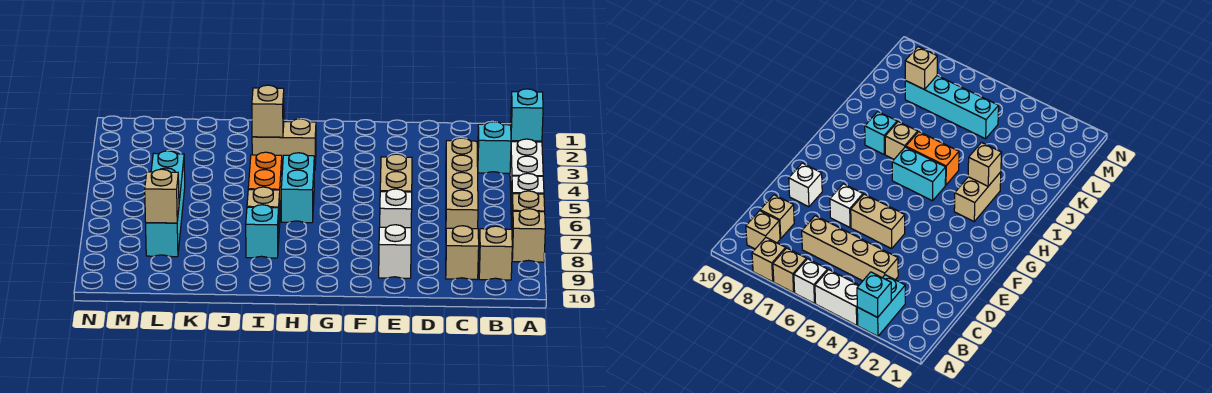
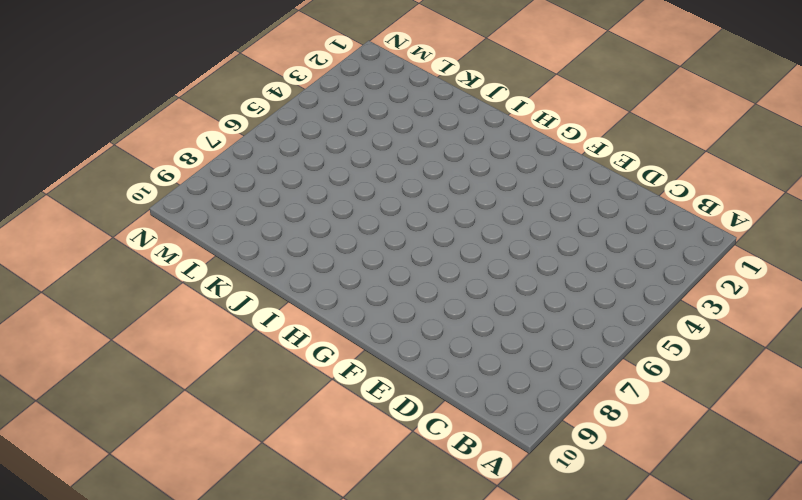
none -> cyan 1x2 brick [478,122,542,174]
none -> white 1x2 brick [510,139,543,193]
none -> white 1x1 brick [511,173,544,224]

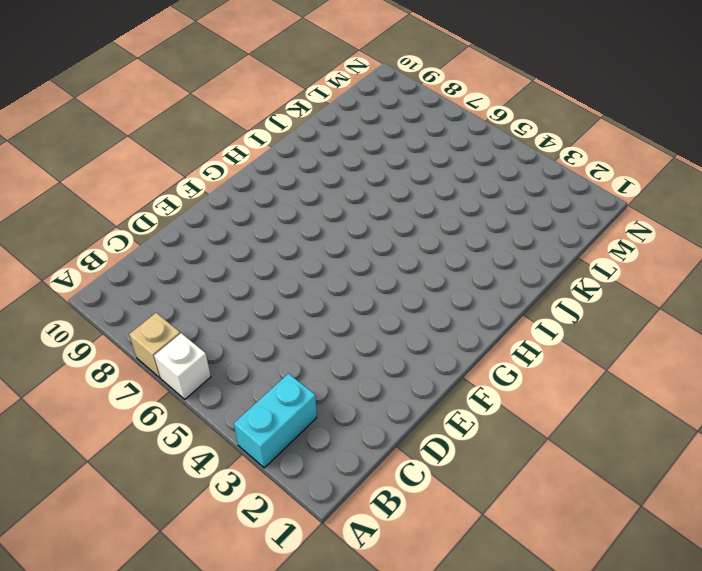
none -> white 1x2 brick [510,139,543,193]
none -> tan 1x1 brick [512,209,545,262]
none -> tan 1x1 brick [479,226,512,280]

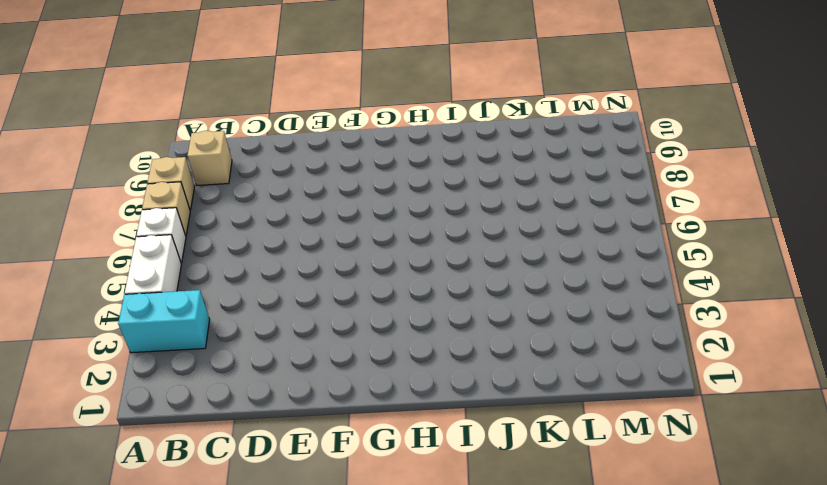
none -> tan 1x4 brick [446,138,478,229]
none -> tan 1x1 brick [446,226,479,280]
none -> tan 1x2 brick [380,154,412,192]

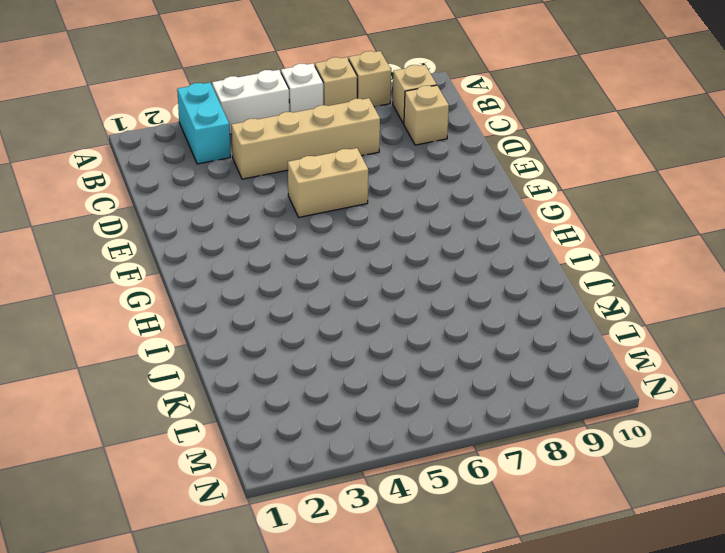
none -> white 1x1 brick [380,189,412,228]
none -> white 1x1 brick [379,225,411,278]
none -> tan 1x2 brick [252,119,316,171]

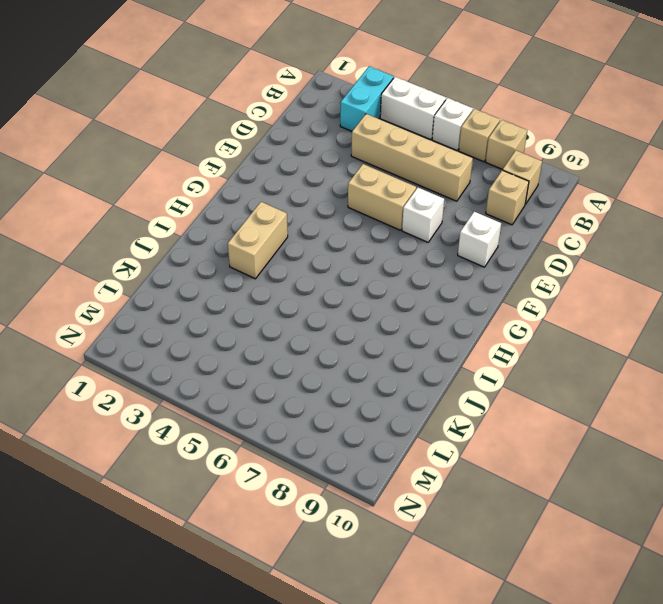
none -> cyan 1x2 brick [281,153,314,223]
none -> orange 1x2 brick [248,152,282,211]
none -> tan 1x1 brick [247,187,280,228]

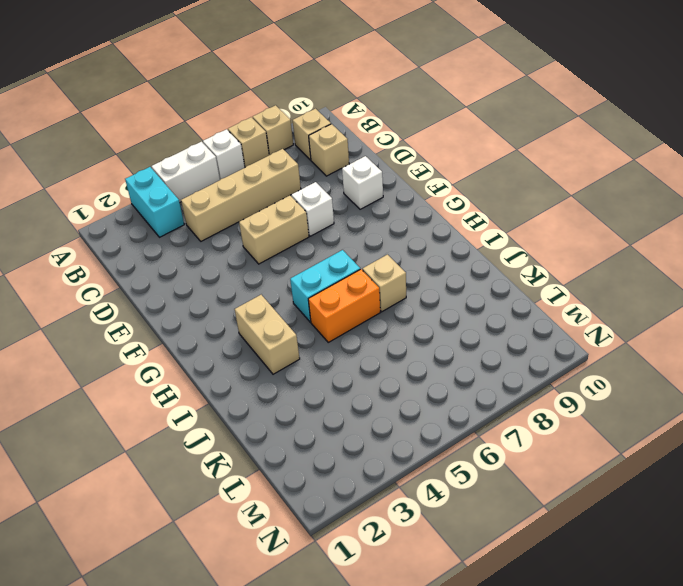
none -> cyan 1x1 brick [246,205,279,258]
none -> cyan 1x4 brick [146,151,185,257]
none -> cyan 1x1 brick [511,89,543,141]

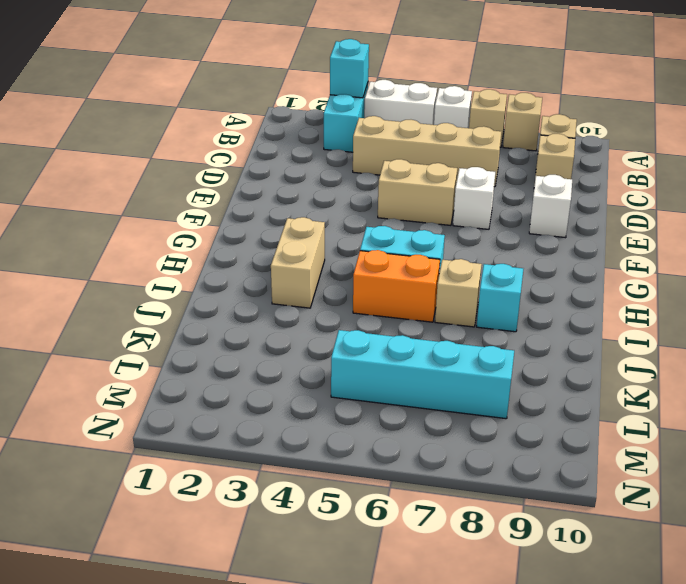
none -> tan 1x1 brick [252,85,284,137]
none -> tan 1x1 brick [145,169,179,223]

